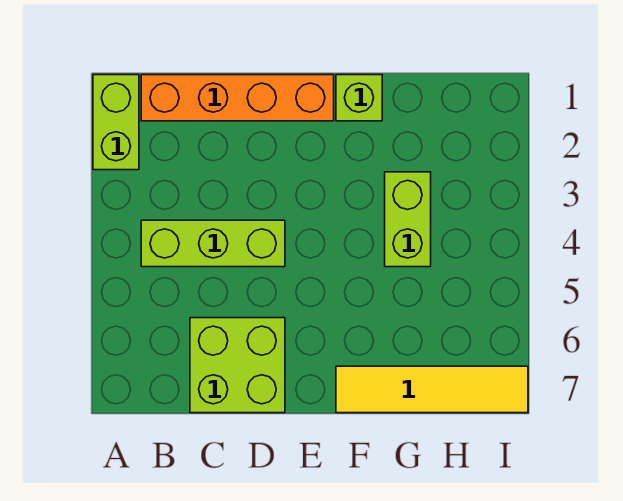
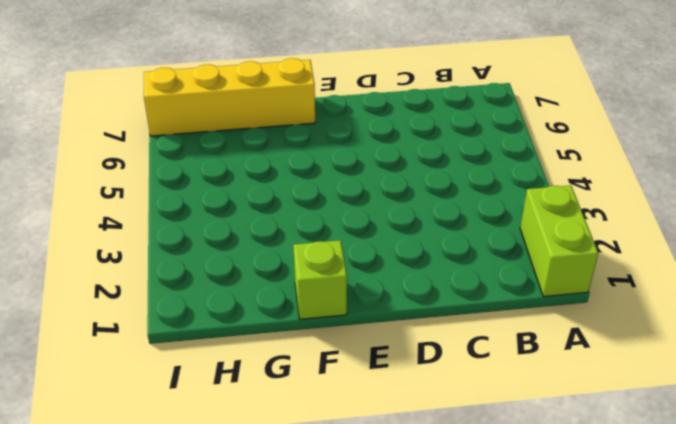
yellow 1x4 brick [144,58,315,136] -> yellow 1x4 tile [336,366,528,413]
none -> orange 1x4 brick [141,75,334,121]
none -> lime 1x3 brick [141,220,285,267]

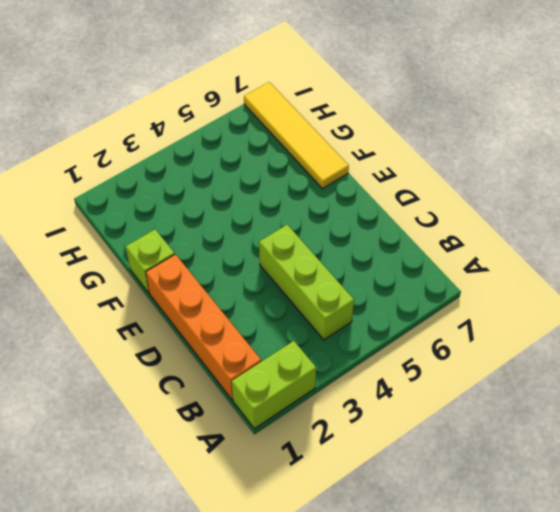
none -> lime 2x2 brick [190,318,285,413]
none -> lime 1x2 brick [385,172,431,267]

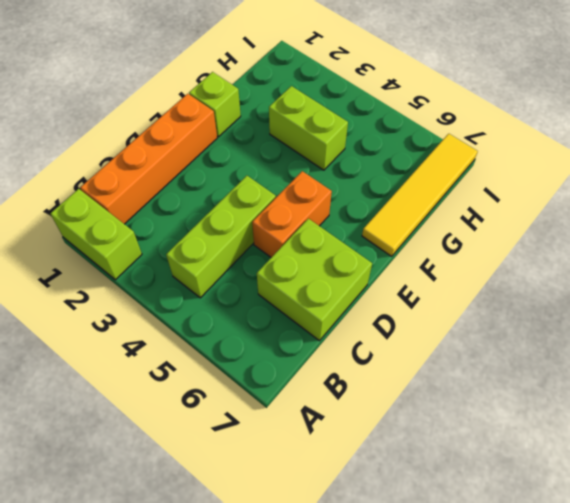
orange 1x2 brick [252,171,332,257] -> none

